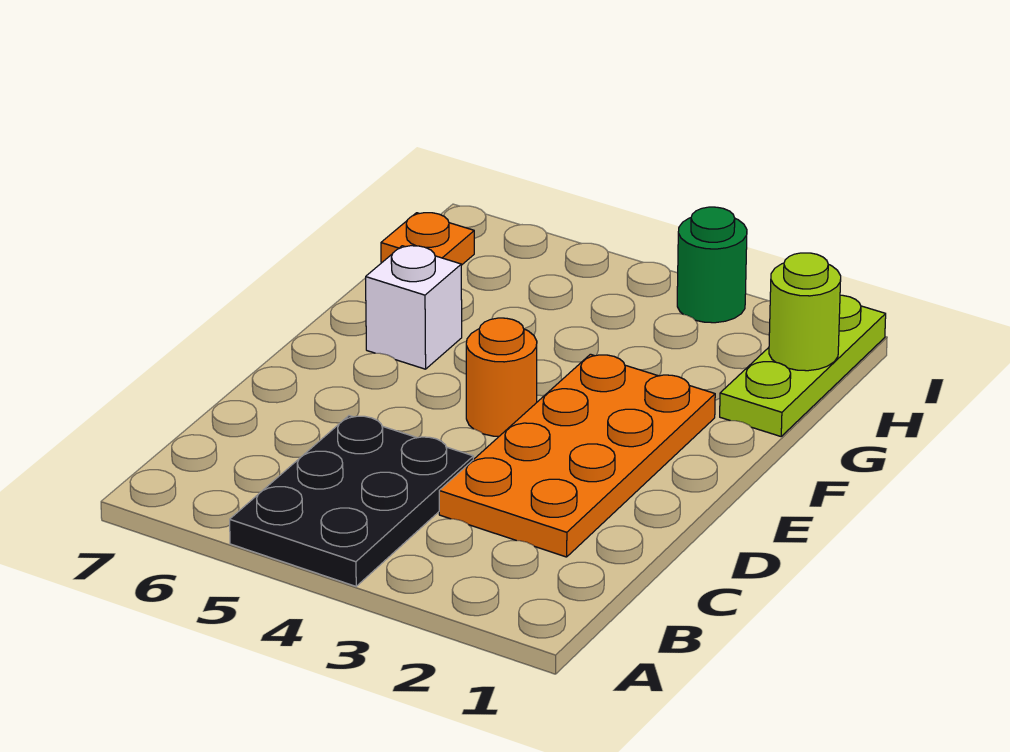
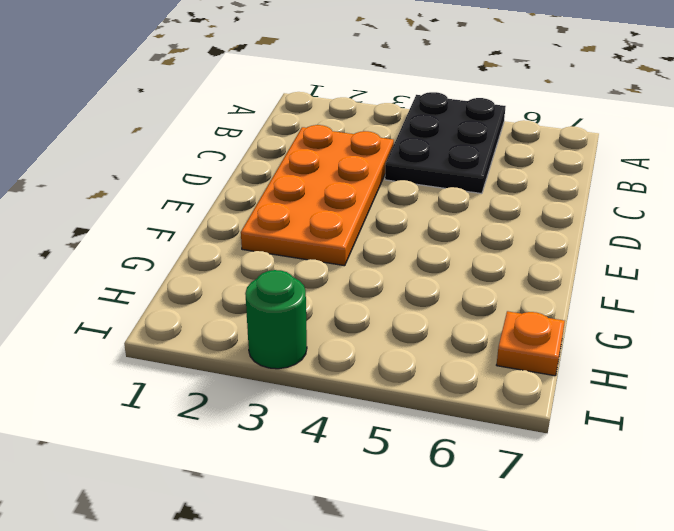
none -> orange 1x1 round brick [466,318,537,436]
none -> white 1x1 brick [366,246,462,369]

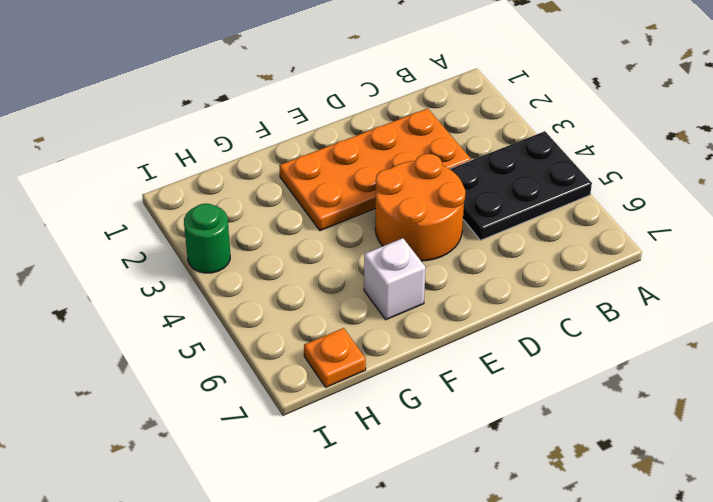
orange 2x2 round brick [375,154,465,261] -> orange 1x1 round brick [466,318,537,436]
none -> lime 1x3 plate [720,295,886,436]
none -> lime 1x1 round brick [769,253,841,371]

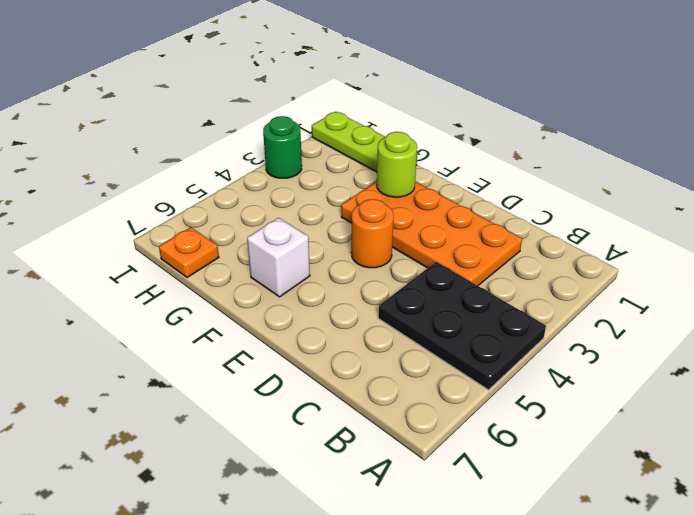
lime 1x1 round brick [377,132,417,197] -> lime 1x1 round brick moved to [769,253,841,371]

